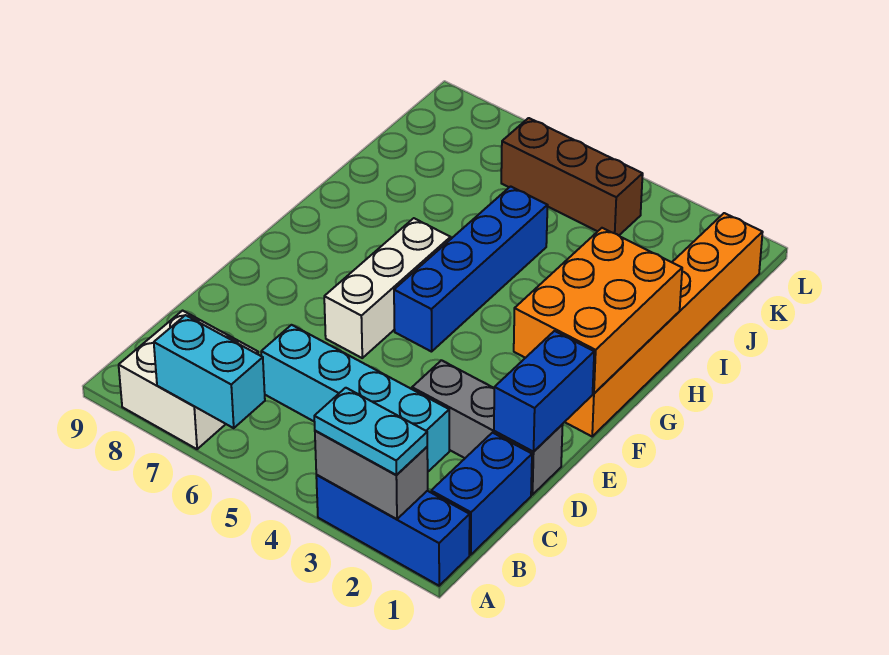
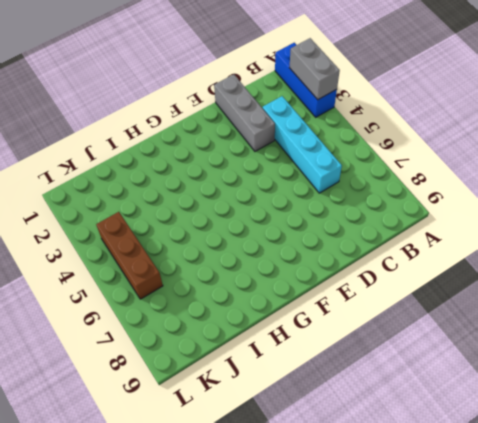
none -> white 2x2 brick [119,311,258,449]
none -> blue 1x2 brick [431,433,532,555]
none -> white 1x3 brick [324,218,451,358]

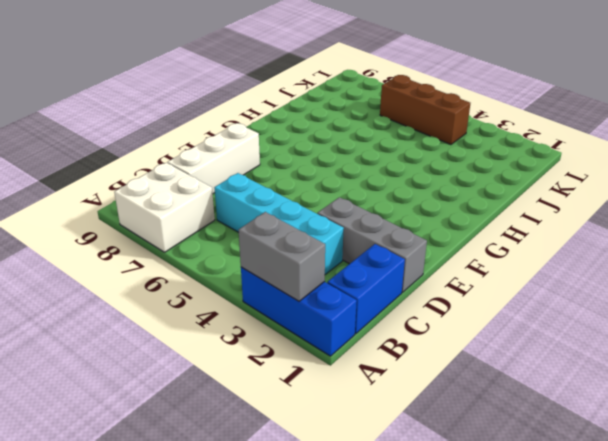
white 1x3 brick [167,123,260,193] -> white 1x3 brick moved to [324,218,451,358]
none -> orange 1x6 brick [565,213,763,436]
none -> blue 1x4 brick [394,186,547,352]
none -> cyan 1x2 brick [154,315,265,428]

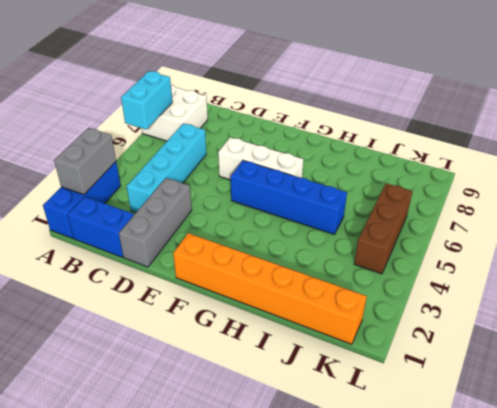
none -> blue 1x2 brick [494,331,594,452]
none -> orange 2x3 brick [514,228,682,393]
none -> cyan 1x2 plate [314,388,427,475]

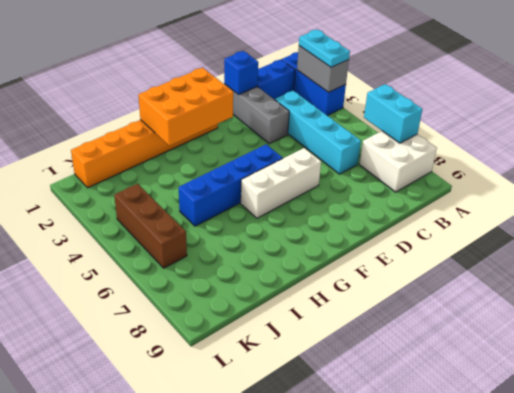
blue 1x1 brick [224,51,258,95] -> blue 1x2 brick [494,331,594,452]

